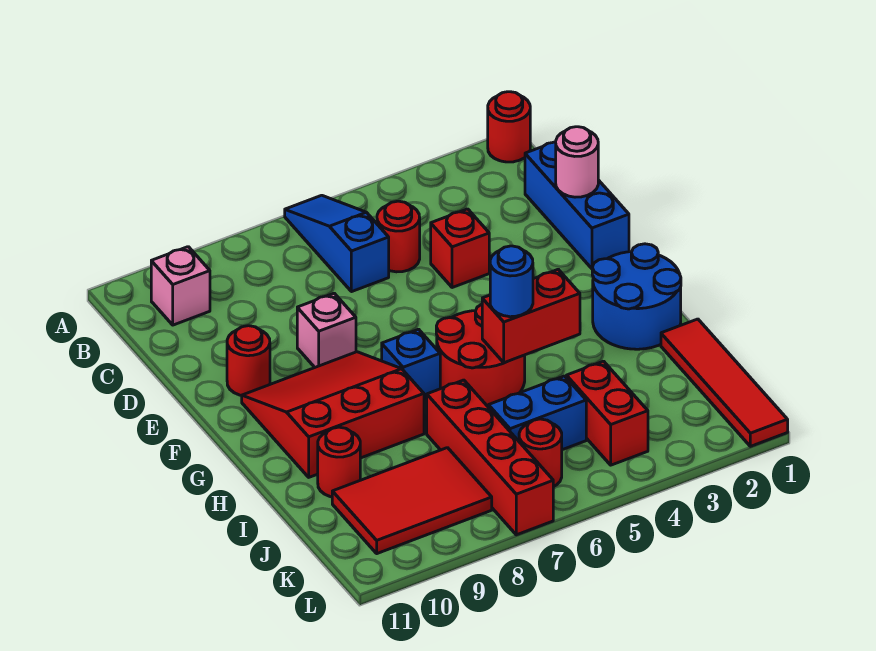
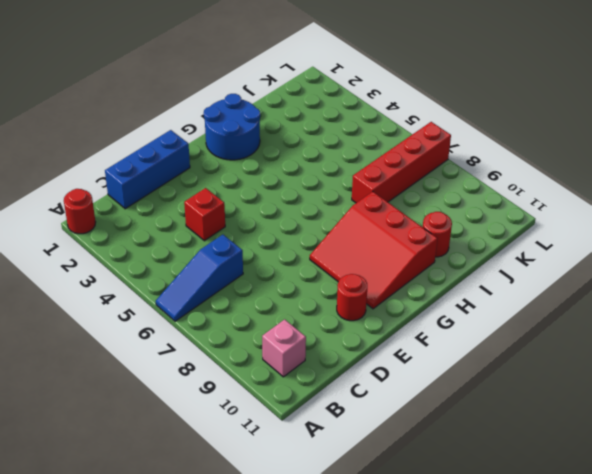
none -> red 1x1 round brick [377,201,420,272]
none -> pink 1x1 brick [297,293,356,367]
none -> red 2x2 round brick [436,304,525,406]

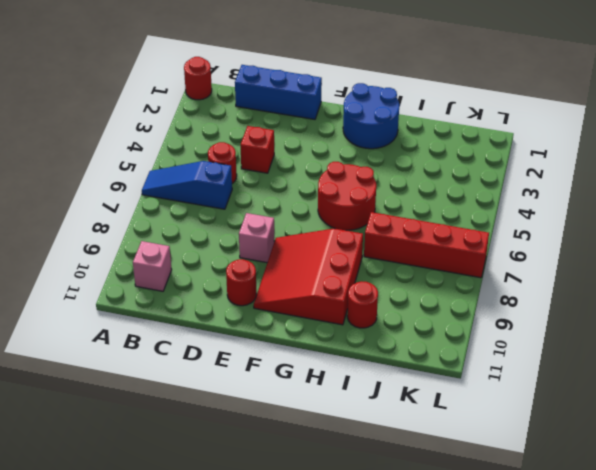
none -> blue 1x1 brick [382,329,440,400]
none -> red 1x4 tile [661,319,788,446]
none -> red 1x2 brick [566,361,648,465]

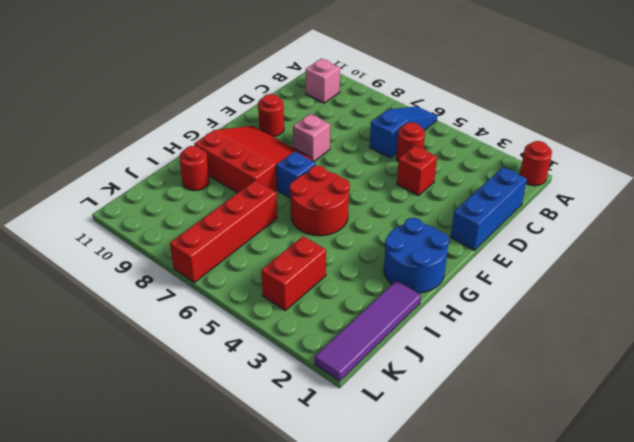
purple 1x4 tile [315,281,421,381] -> red 1x4 tile [661,319,788,446]
none -> blue 1x2 brick [488,376,586,450]
none -> red 2x3 tile [332,448,492,554]
none -> red 1x1 round brick [519,419,562,487]

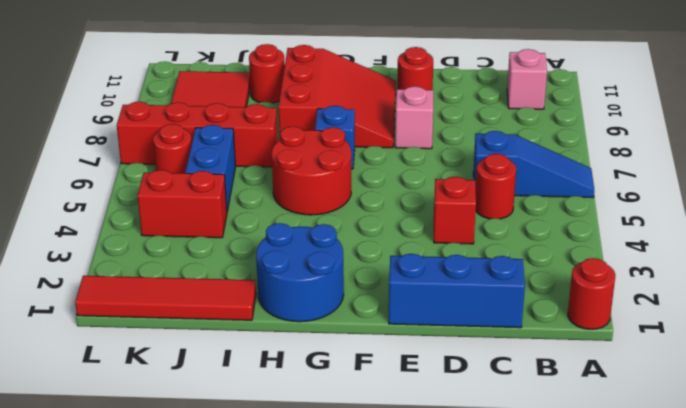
none -> pink 1x1 round brick [556,127,598,197]
none -> red 1x2 brick [482,269,580,363]
none -> blue 1x1 round brick [490,246,533,317]

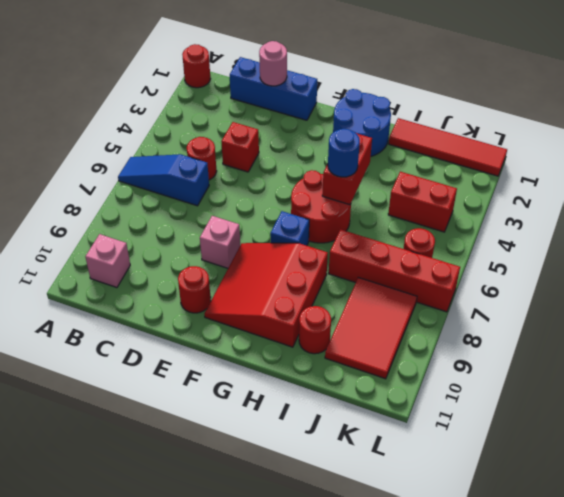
none -> blue 1x2 brick [488,376,586,450]

